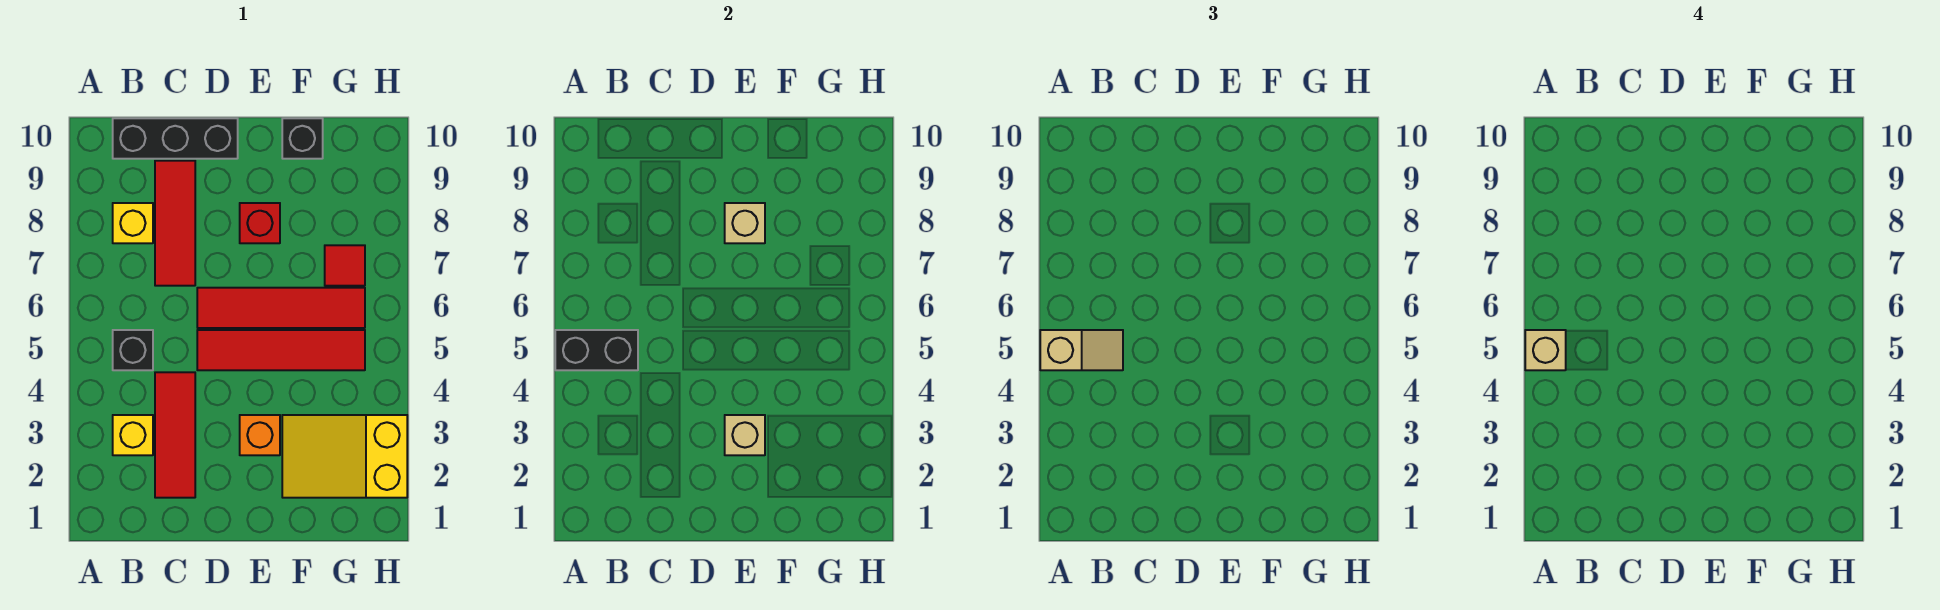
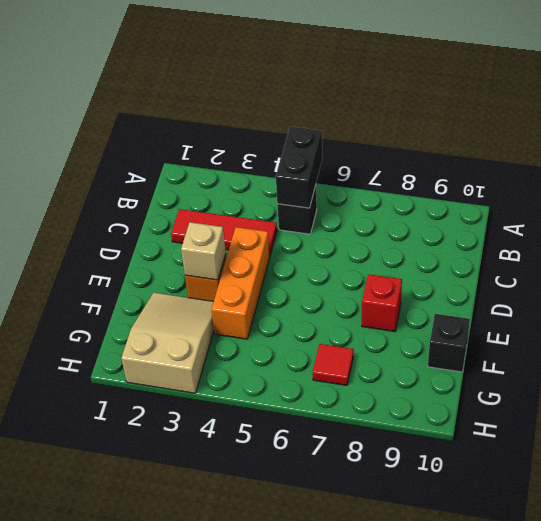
orange 1x3 brick [211,227,270,339] -> none
tan 2x3 slope [121,293,214,393] -> yellow 2x3 slope [282,415,407,498]
none -> yellow 1x1 brick [113,415,153,455]
none -> yellow 1x1 brick [113,203,153,243]
none -> black 1x3 brick [113,118,238,159]

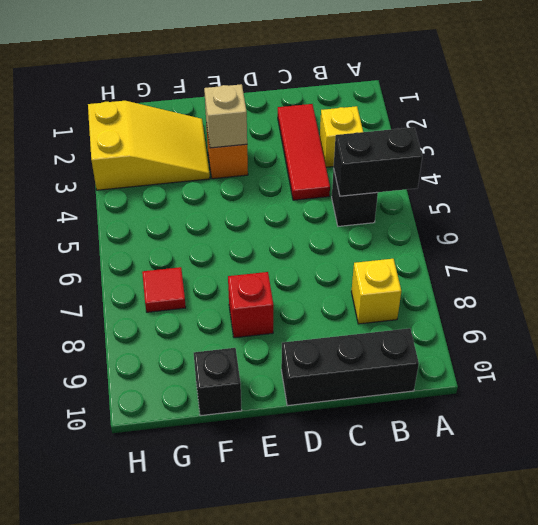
none -> red 1x3 tile [155,161,195,286]
none -> red 1x4 tile [197,330,365,370]
none -> red 1x4 tile [197,288,365,328]

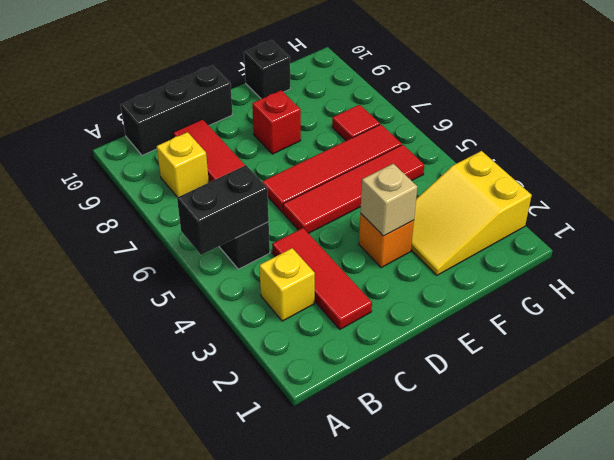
none -> tan 1x1 brick [725,203,765,243]
none -> tan 1x2 slope [1040,330,1123,370]
none -> tan 1x1 brick [1525,330,1566,370]

